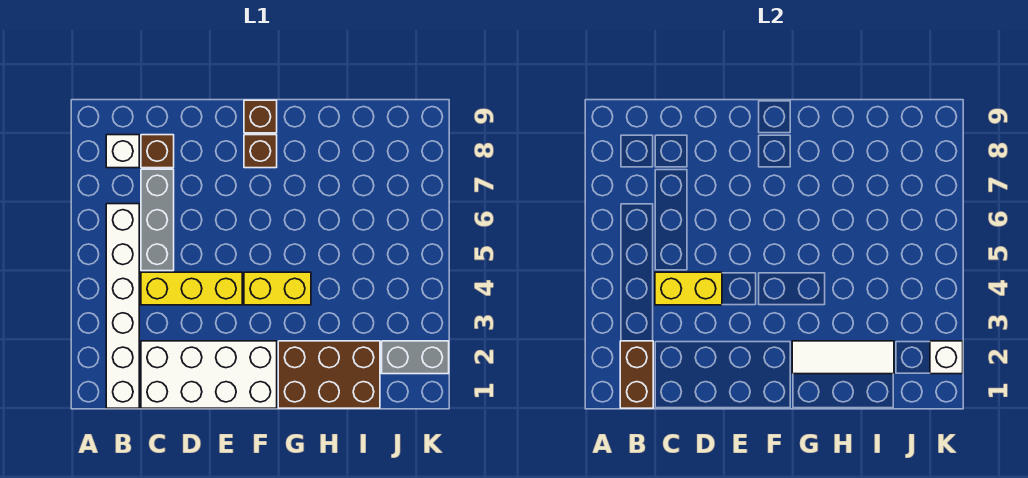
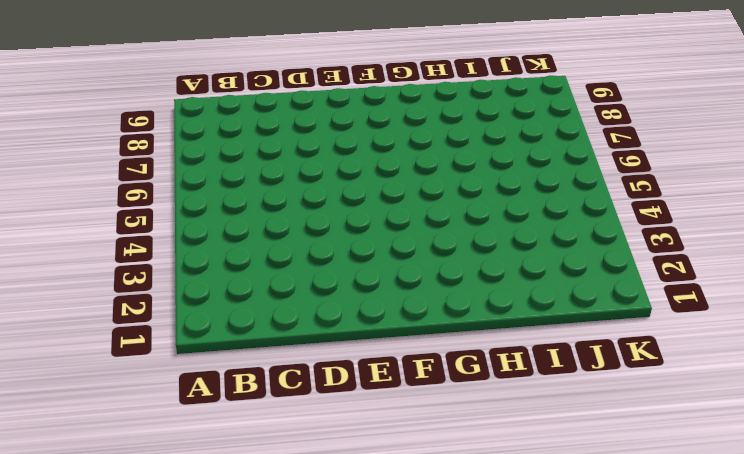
none -> white 1x6 brick [106,204,139,408]
none -> white 1x1 brick [106,135,139,168]
none -> white 2x4 brick [141,341,277,408]

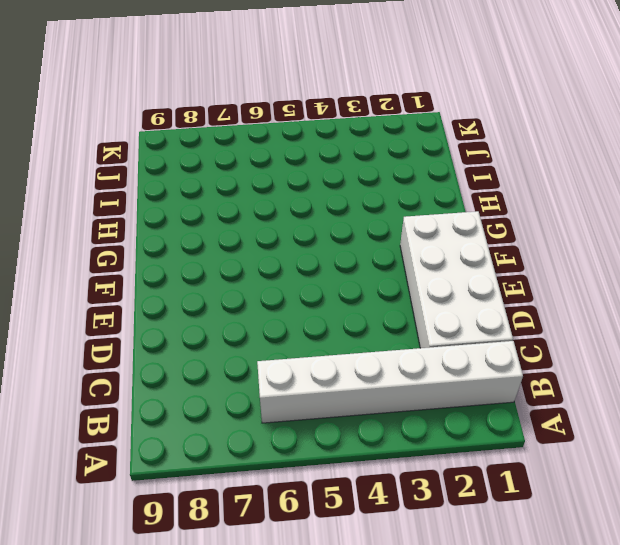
none -> white 1x1 brick [106,135,139,168]
none -> yellow 1x3 brick [141,272,242,305]
none -> grey 1x3 brick [141,169,174,271]

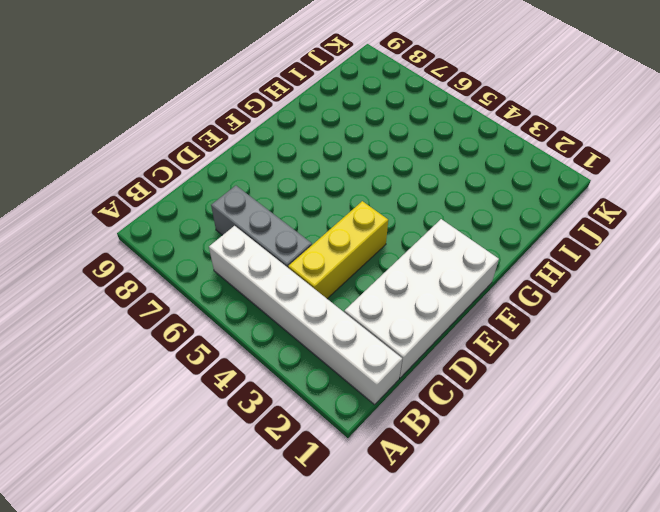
none -> white 1x1 brick [106,135,139,168]
none -> brown 1x1 brick [141,135,174,168]
none -> yellow 1x2 brick [244,272,311,305]

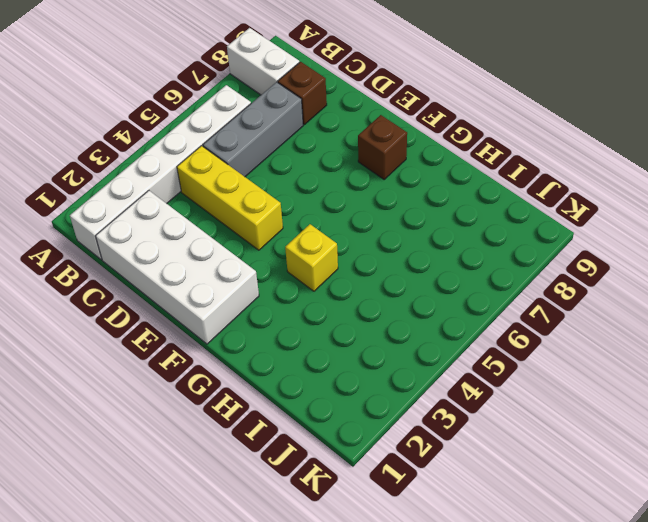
white 1x2 brick [227,28,299,95] -> white 1x1 brick [106,135,139,168]
yellow 1x1 brick [285,224,338,291] -> yellow 1x2 brick [244,272,311,305]
none -> brown 1x1 brick [244,100,277,133]
none -> brown 2x3 brick [278,341,380,408]
none -> grey 1x2 brick [382,341,449,374]

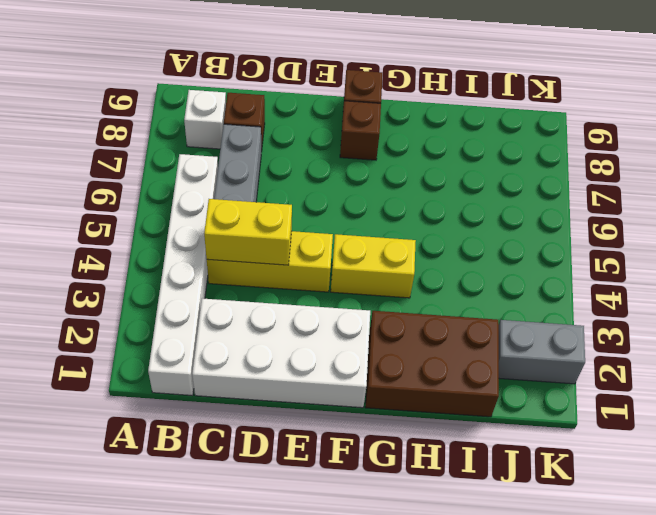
none -> brown 1x2 brick [620,341,653,408]
none -> white 1x3 tile [792,341,894,374]
none -> white 1x1 brick [930,341,963,374]

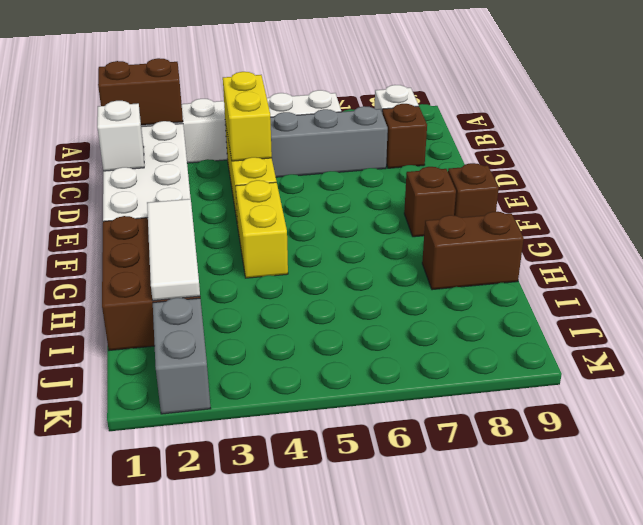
white 1x1 brick [97,101,144,171] -> white 1x1 brick moved to [930,341,963,374]
brown 1x2 brick [422,212,524,290] -> none

